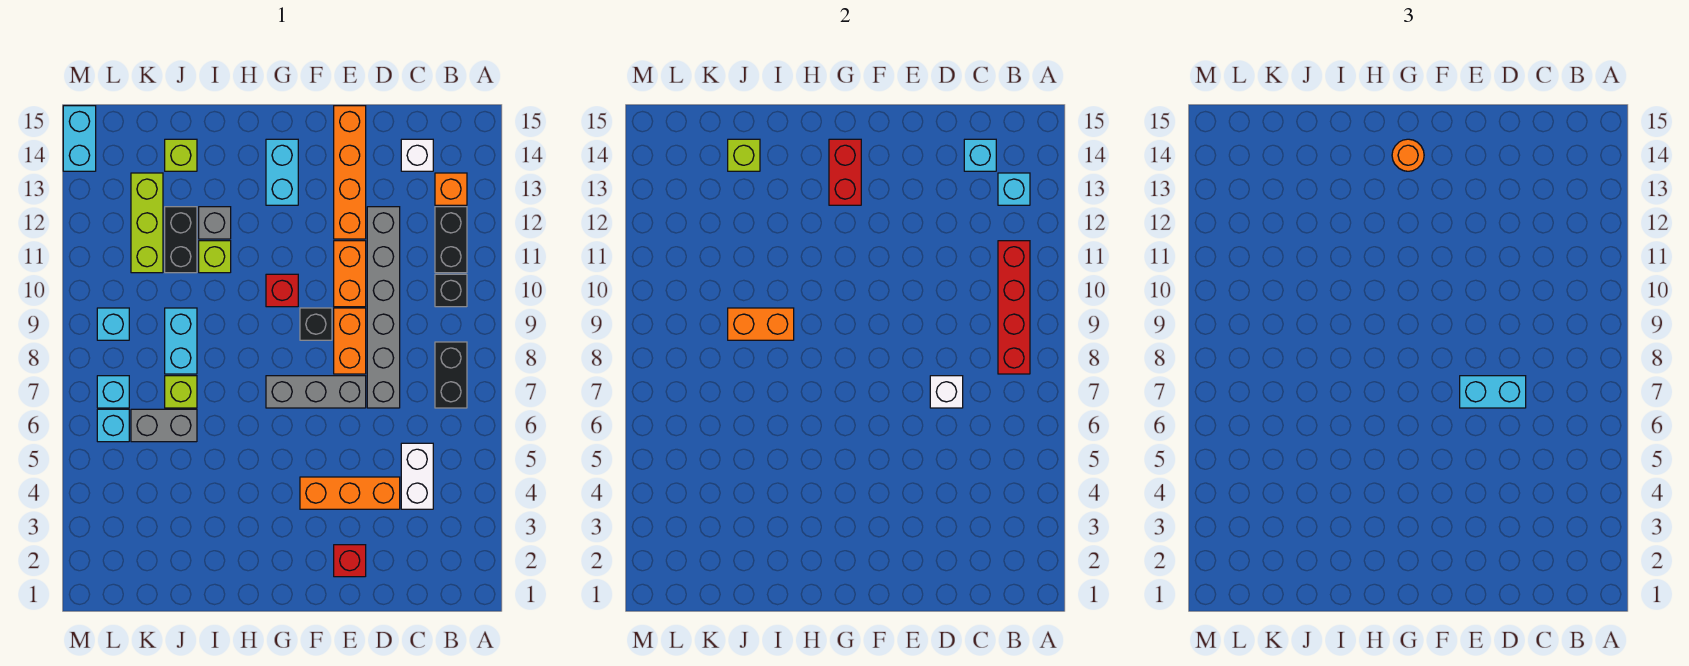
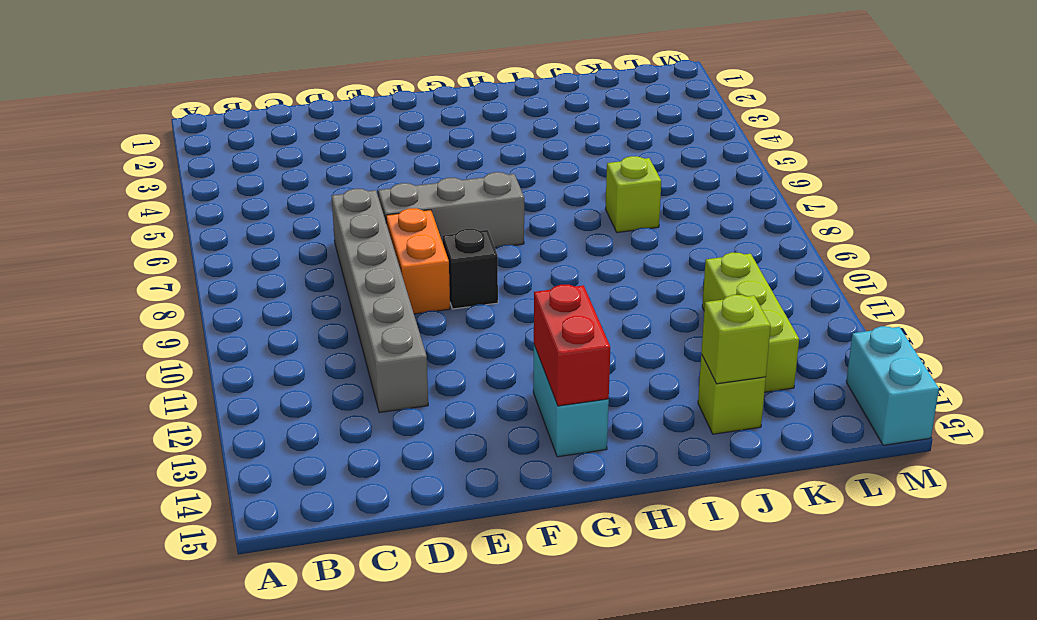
none -> black 1x2 brick [435,342,467,408]
none -> black 1x1 brick [435,274,467,307]
none -> black 1x2 brick [435,207,467,273]
none -> orange 1x1 brick [435,173,467,205]

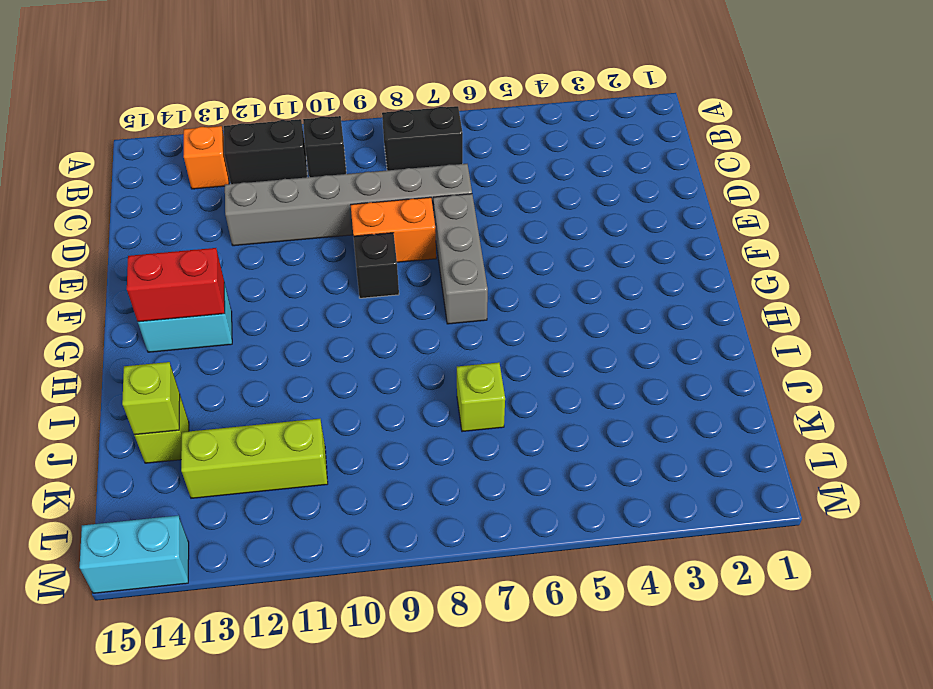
none -> white 1x2 brick [401,443,433,509]
none -> white 1x1 brick [401,139,433,171]
none -> orange 1x3 brick [300,477,400,509]
none -> red 1x1 brick [334,545,366,577]

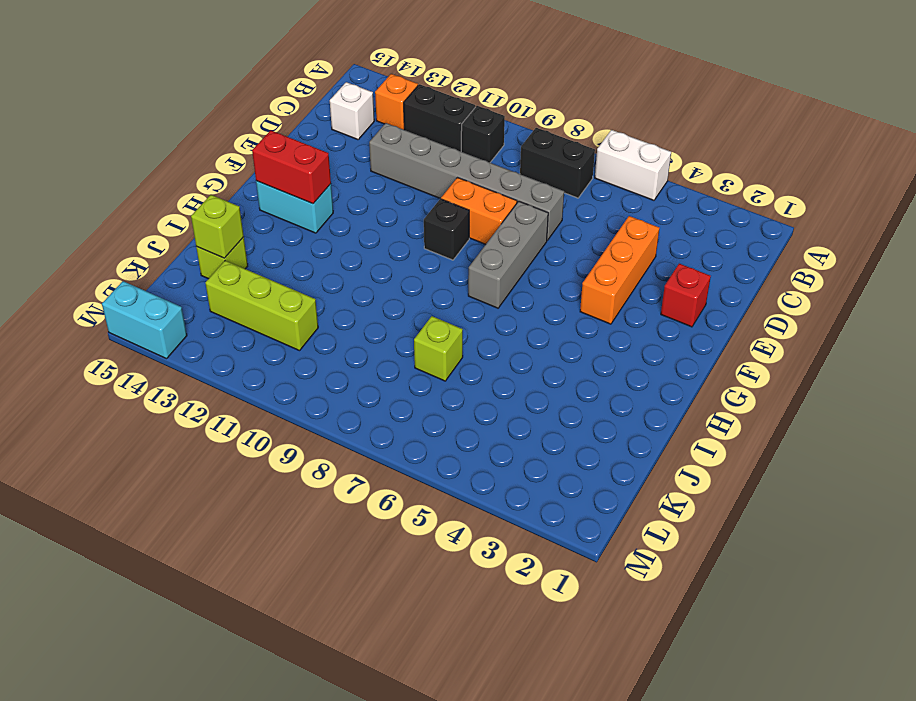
white 1x2 brick [595,130,671,200] -> white 1x2 brick moved to [401,443,433,509]
none -> orange 1x2 brick [334,241,366,307]
none -> orange 1x4 brick [334,106,366,239]
none -> red 1x1 brick [266,274,298,307]
none -> lime 1x1 brick [199,241,231,273]

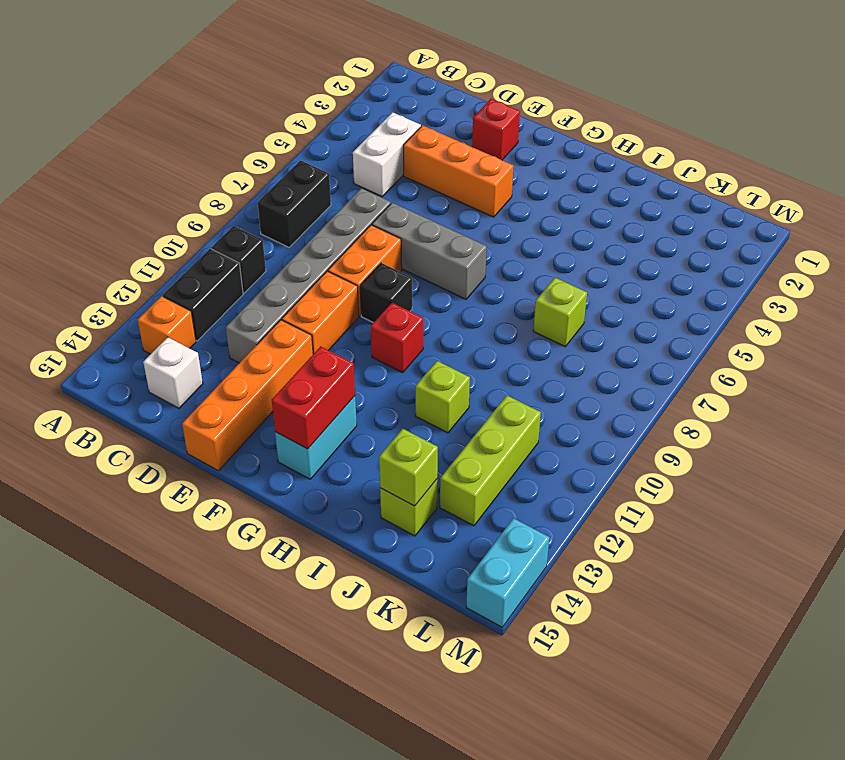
none -> grey 1x1 brick [199,207,231,239]
none -> grey 1x2 brick [131,409,197,442]
none -> cyan 1x2 brick [165,308,197,374]
none -> black 1x2 brick [165,207,197,273]

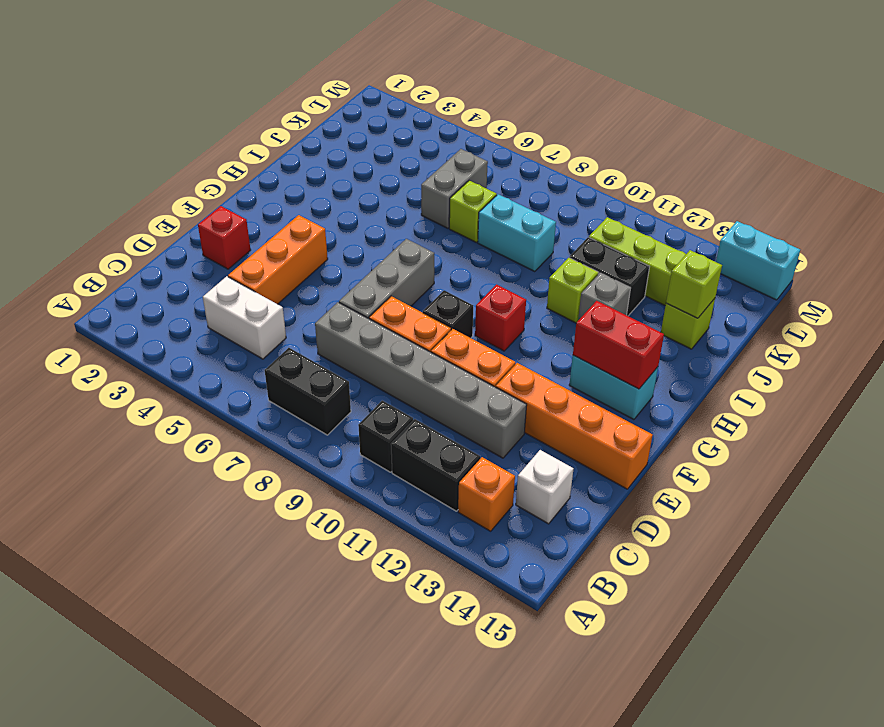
none -> cyan 1x1 brick [97,409,129,442]
none -> cyan 1x1 brick [97,376,129,408]
none -> cyan 1x1 brick [97,308,129,340]
none -> red 1x4 brick [998,241,1030,374]

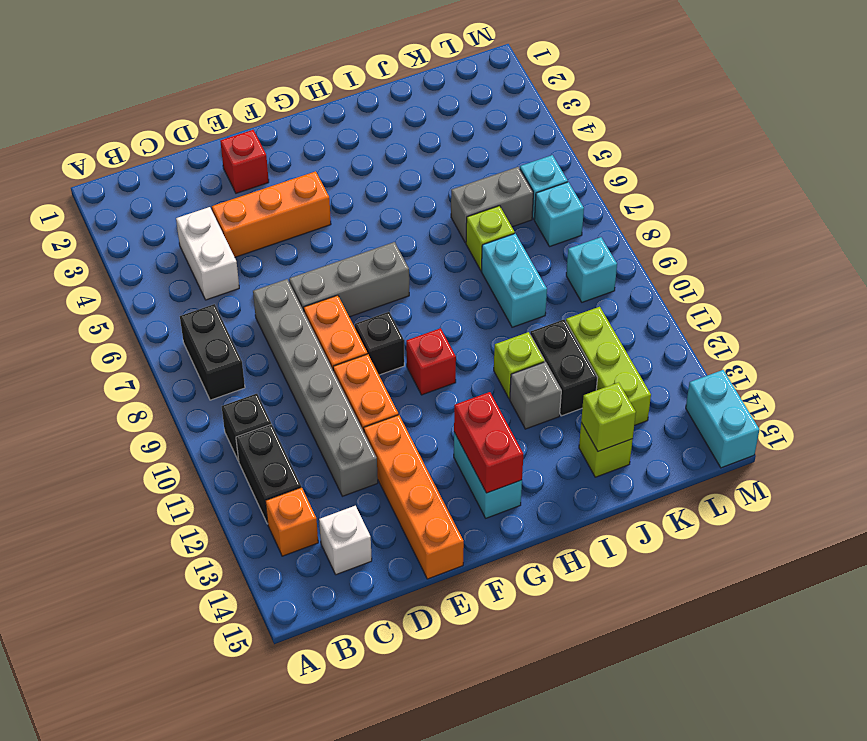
none -> red 1x4 brick [998,241,1030,374]
none -> cyan 1x1 brick [998,173,1030,205]
none -> cyan 1x1 brick [964,139,996,171]
none -> white 1x1 brick [930,376,963,408]

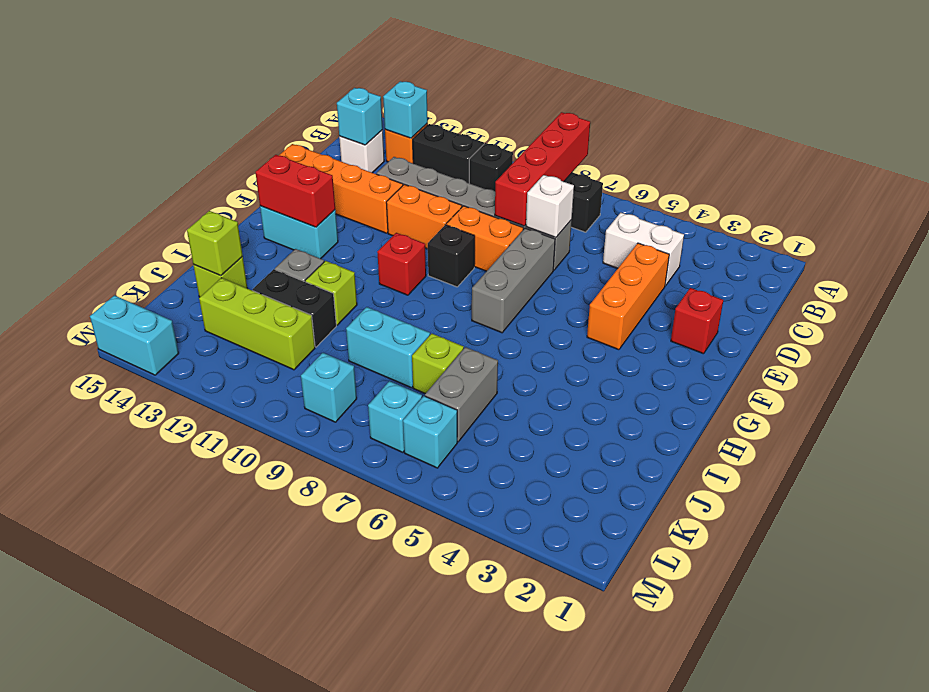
red 1x4 brick [495,112,590,226] -> red 1x4 brick turned to [998,241,1030,374]
none -> orange 1x2 brick [728,308,794,340]
none -> cyan 1x2 brick [1460,376,1526,408]
none -> orange 1x1 round brick [1392,139,1424,171]

